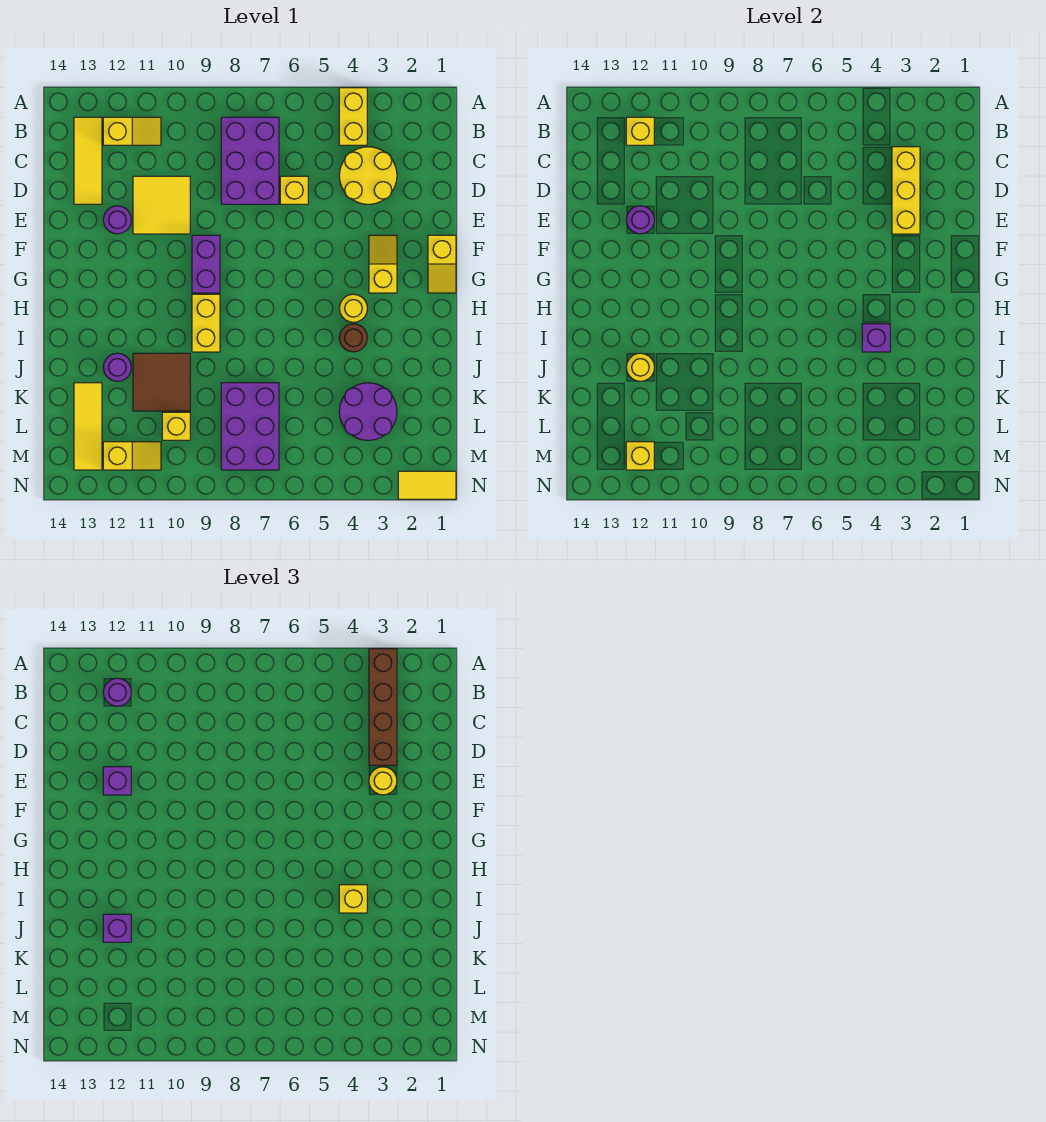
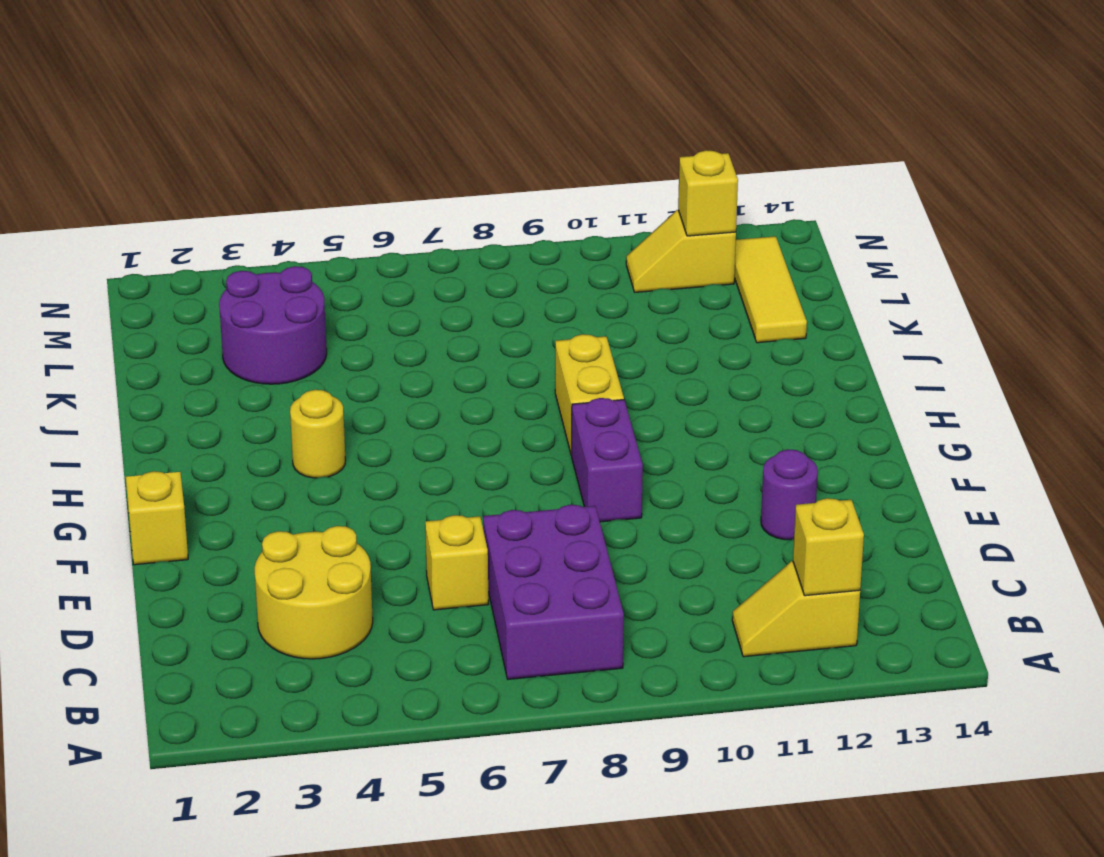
none -> yellow 1x2 brick [339,88,367,145]
none -> yellow 1x3 tile [74,117,102,204]
none -> yellow 2x2 tile [133,176,190,234]
none -> yellow 1x2 slope [369,235,397,293]

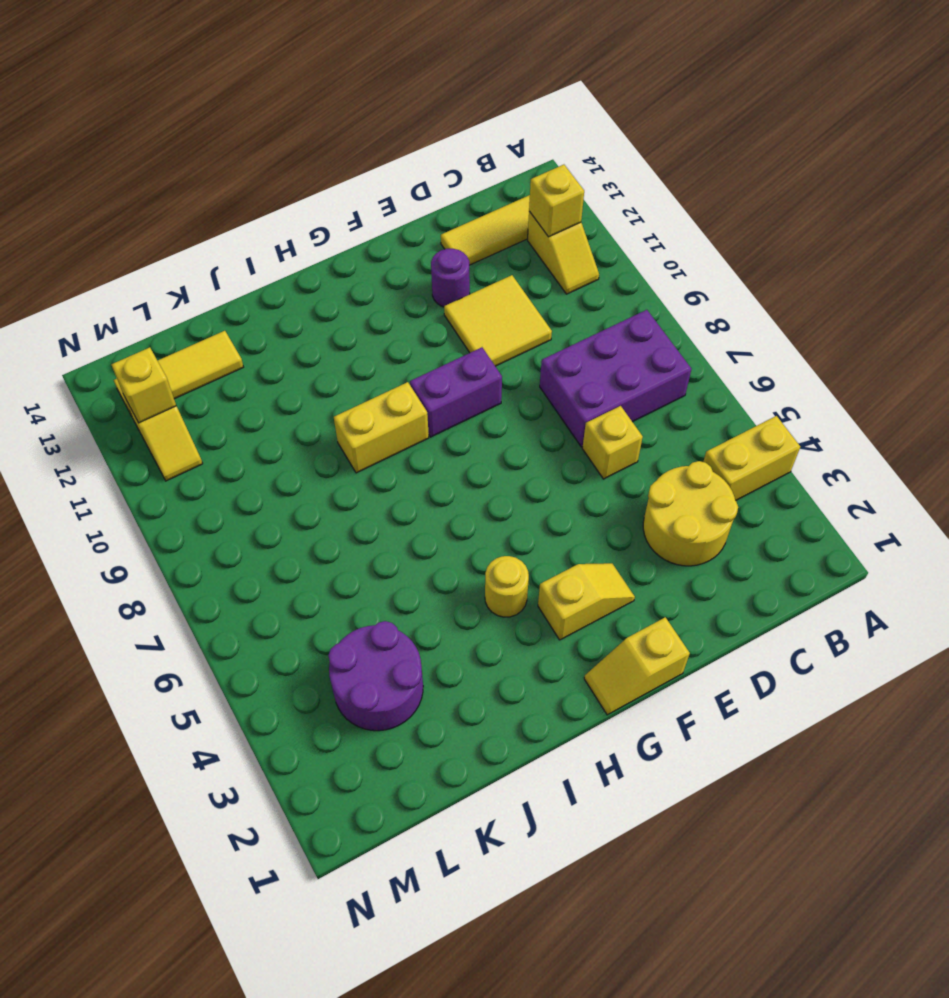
none -> brown 1x1 round brick [339,324,367,352]
none -> brown 2x2 tile [133,353,190,411]
none -> purple 1x1 round brick [103,353,131,381]
none -> purple 2x3 brick [221,383,279,470]

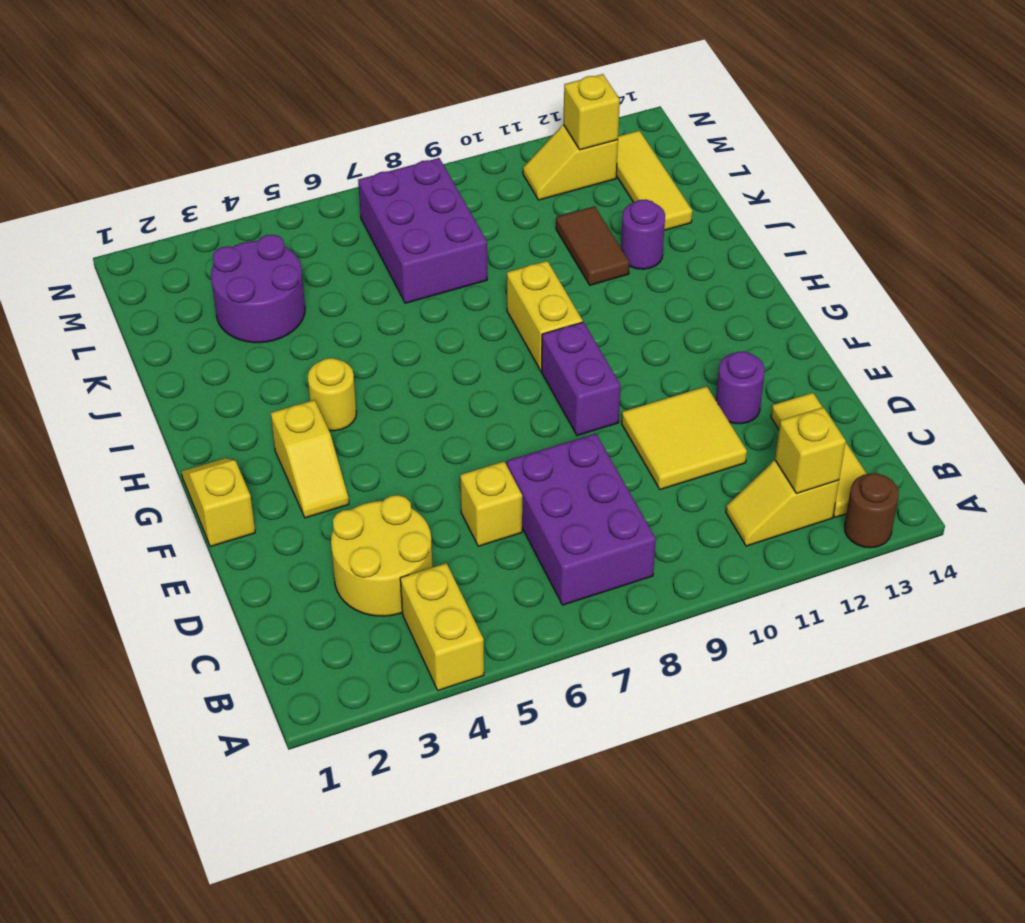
brown 1x1 round brick [844,473,899,548] -> brown 1x1 round brick moved to [339,324,367,352]
brown 1x2 tile [556,206,630,285] -> brown 2x2 tile [133,353,190,411]
none -> yellow 1x1 brick [162,412,190,440]
none -> yellow 1x2 tile [398,471,456,499]
none -> yellow 1x3 brick [892,147,920,234]
none -> purple 1x1 round brick [626,206,654,234]

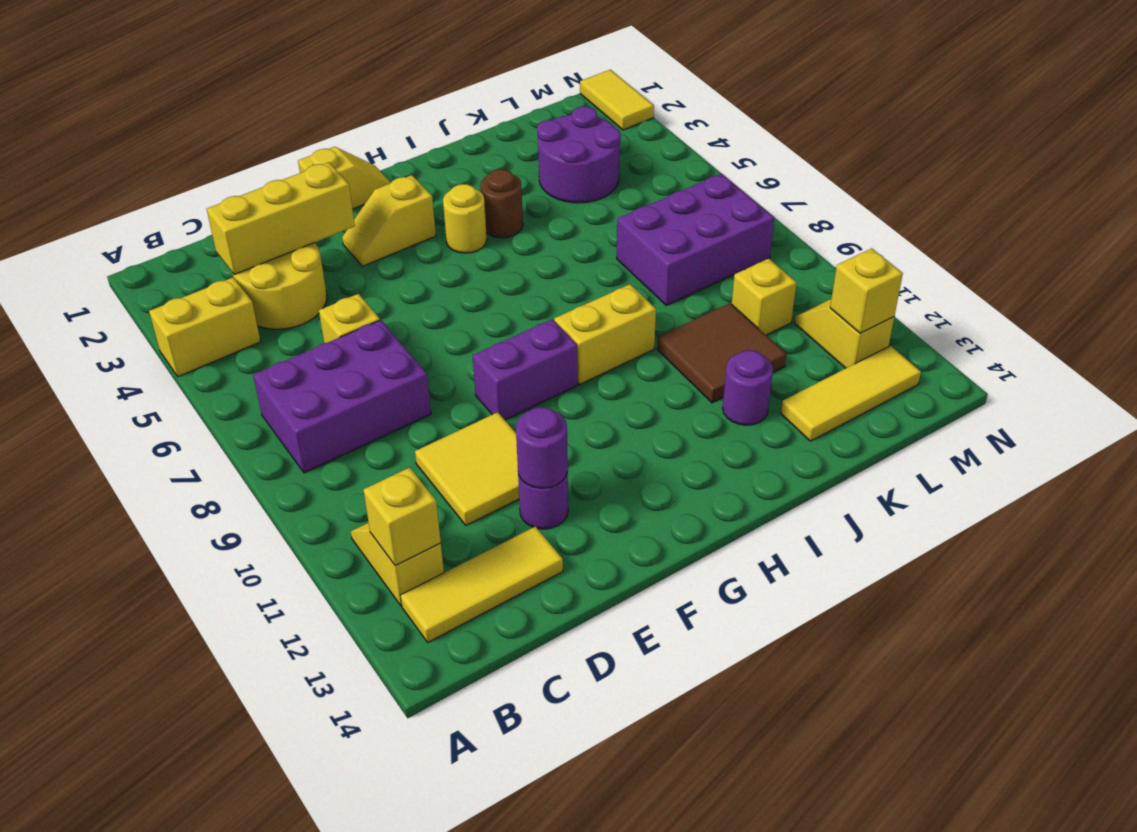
none -> purple 1x1 brick [862,324,890,352]
none -> yellow 1x1 round brick [626,353,654,381]
none -> brown 1x4 brick [369,649,397,765]
none -> purple 1x1 round brick [103,678,131,706]

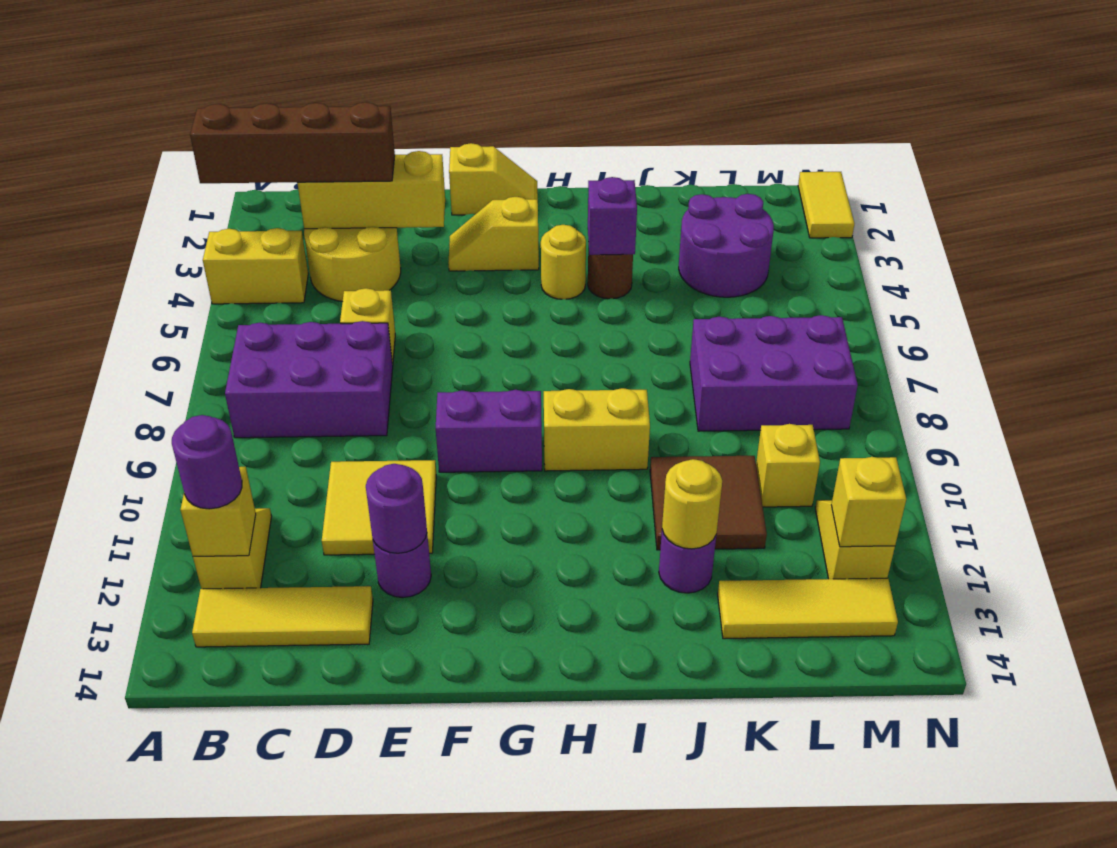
none -> yellow 1x1 round brick [369,767,397,795]
none -> purple 1x1 brick [103,767,131,795]
none -> yellow 1x1 brick [339,885,367,913]
none -> purple 1x1 brick [103,914,131,942]

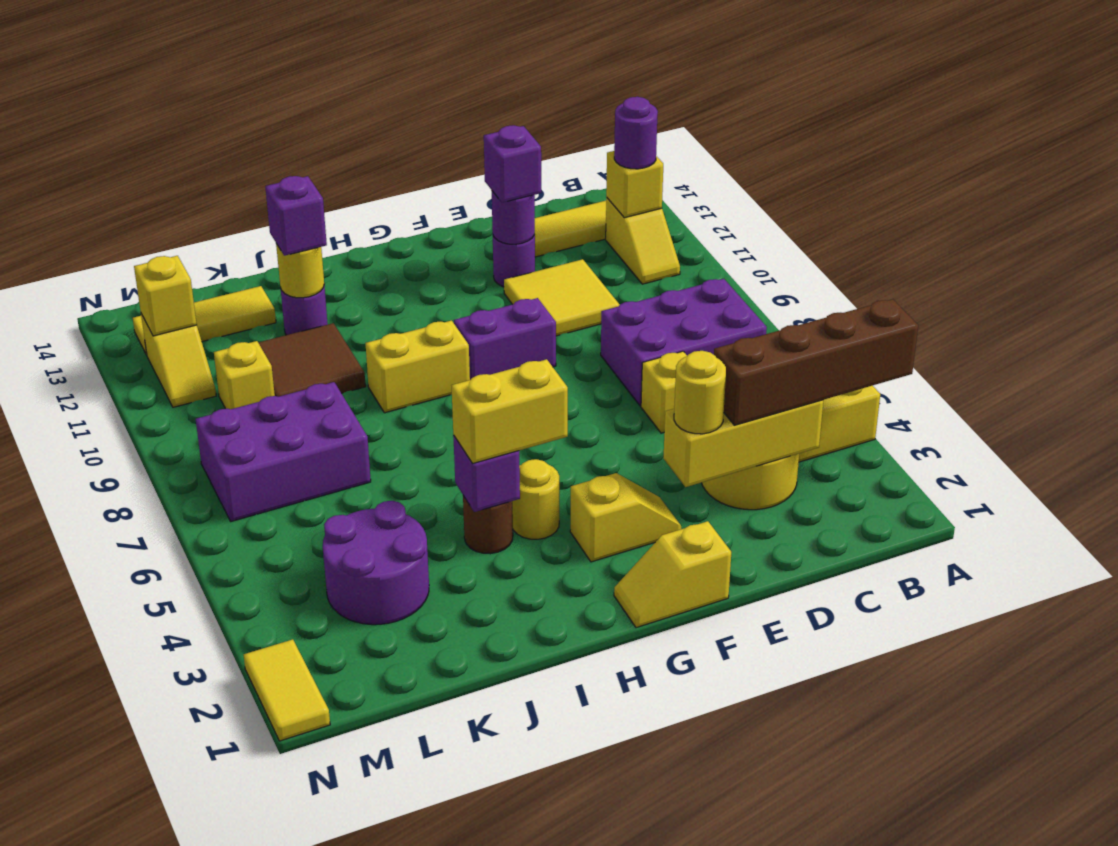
yellow 1x2 brick [452,359,568,463] -> yellow 1x1 brick [339,885,367,913]

